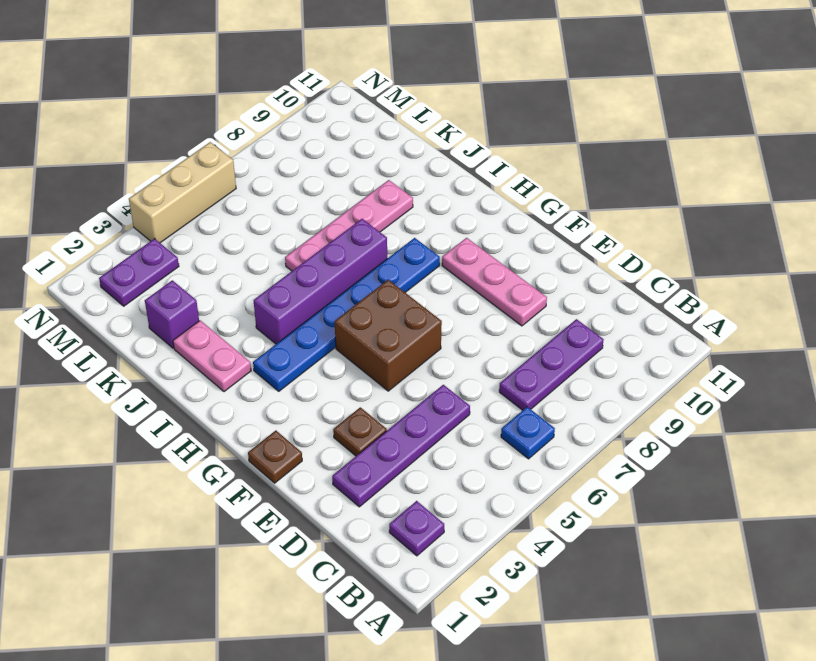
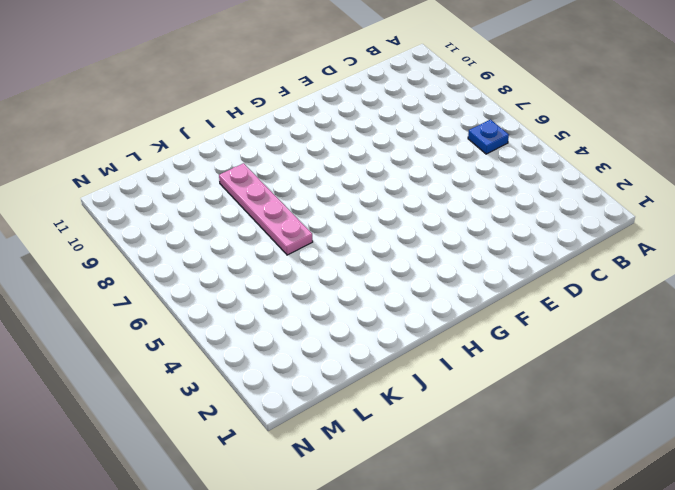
none -> purple 1x1 plate [389,501,444,556]
none -> purple 1x3 plate [499,319,604,410]
none -> purple 1x4 plate [332,385,470,507]

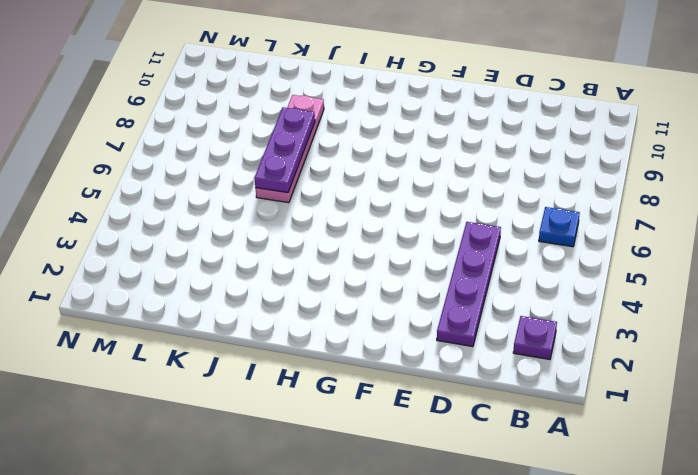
purple 1x3 plate [254,107,315,193] -> purple 1x3 plate moved to [499,319,604,410]
none -> brown 1x1 plate [333,407,387,456]
none -> pink 1x3 plate [442,238,547,326]
none -> brown 1x1 plate [248,431,302,483]

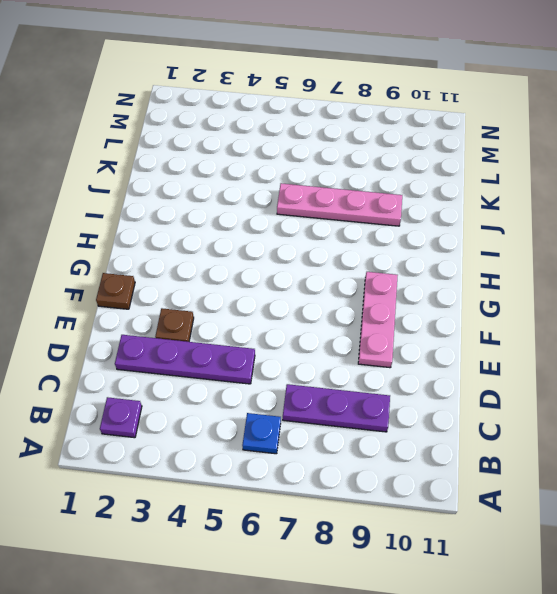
none -> brown 2x2 brick [335,280,442,391]
none -> blue 1x6 plate [253,238,440,391]
none -> pink 1x2 plate [173,320,251,392]

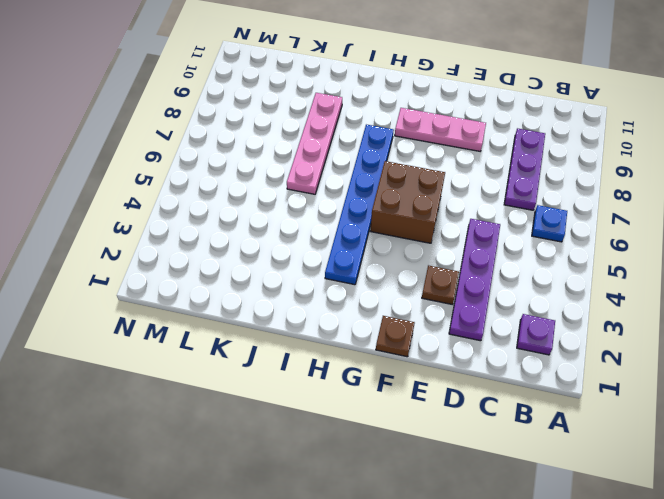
none -> pink 1x2 plate [173,320,251,392]
none -> purple 1x4 brick [254,219,387,344]
none -> purple 1x1 brick [145,280,199,348]

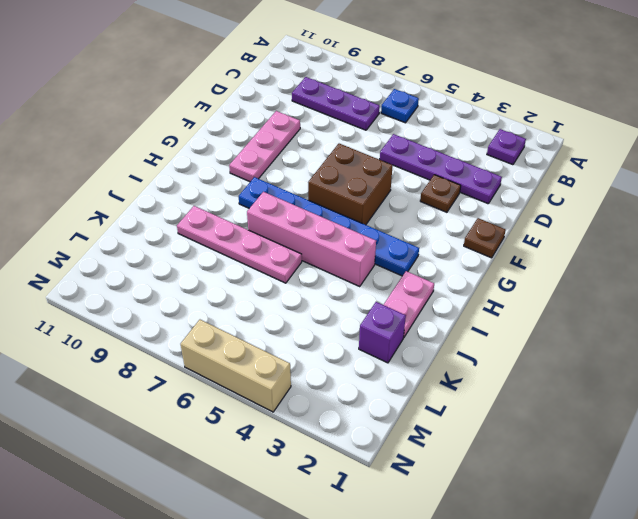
pink 1x4 brick [247,192,376,286] -> purple 1x4 brick [254,219,387,344]
none -> purple 1x2 plate [99,239,179,306]

